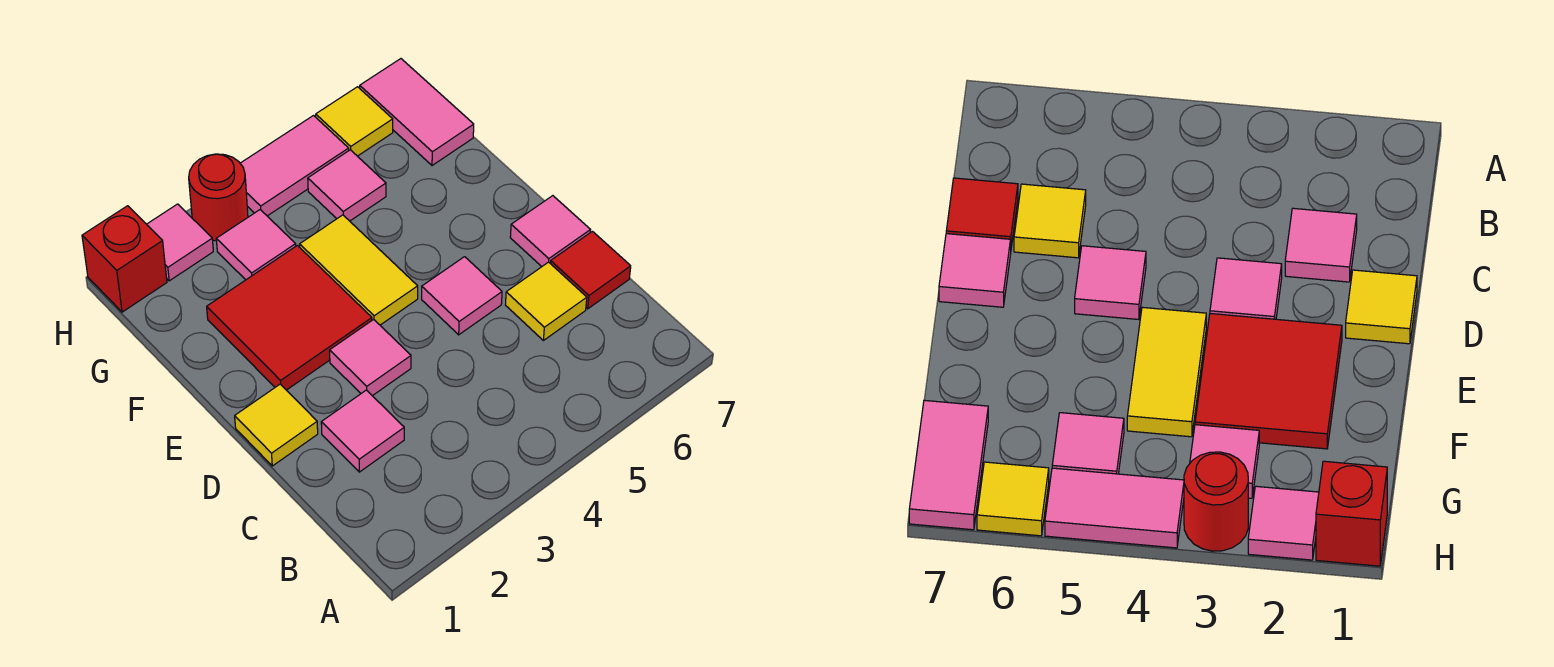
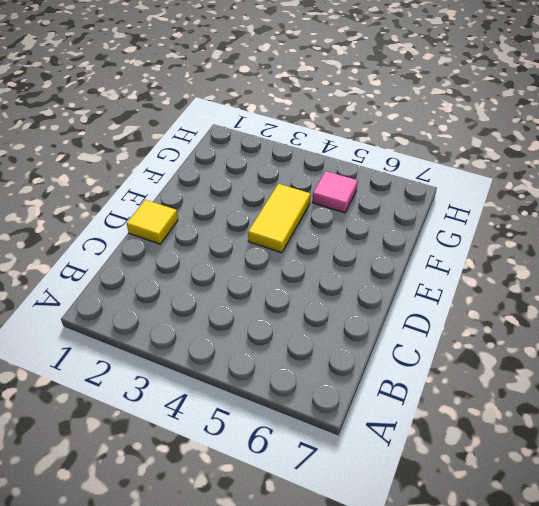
none -> pink 1x1 tile [321,390,404,472]
none -> yellow 1x1 tile [506,262,587,340]
none -> red 1x1 tile [550,231,631,309]

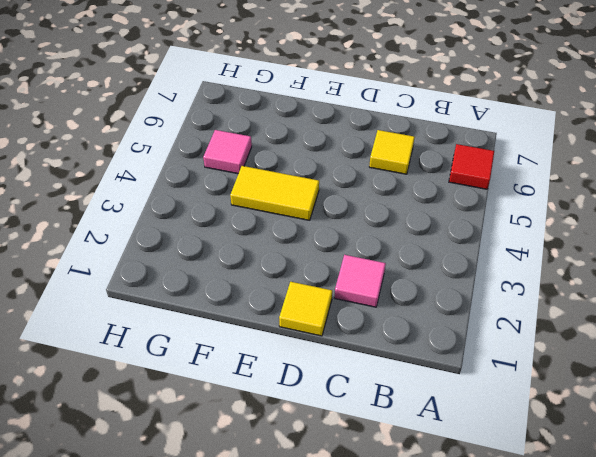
red 1x1 tile [449,144,494,189] -> red 1x1 tile moved to [550,231,631,309]
none -> pink 1x1 tile [330,319,411,396]
none -> pink 1x1 tile [422,257,502,335]
none -> pink 1x1 tile [510,196,590,267]

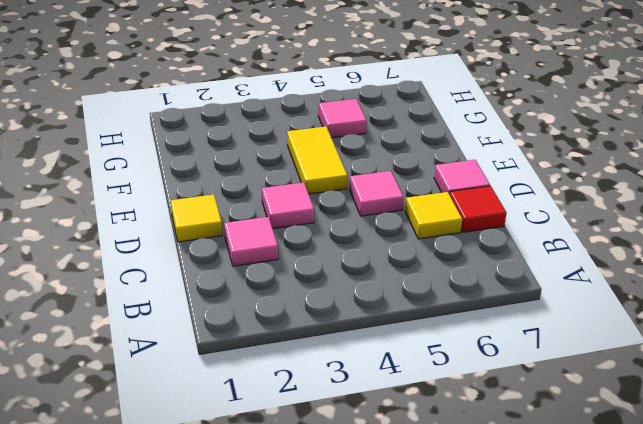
none -> red 2x2 tile [207,246,372,390]
none -> pink 1x1 tile [216,210,296,280]
none -> pink 1x2 tile [360,59,474,166]

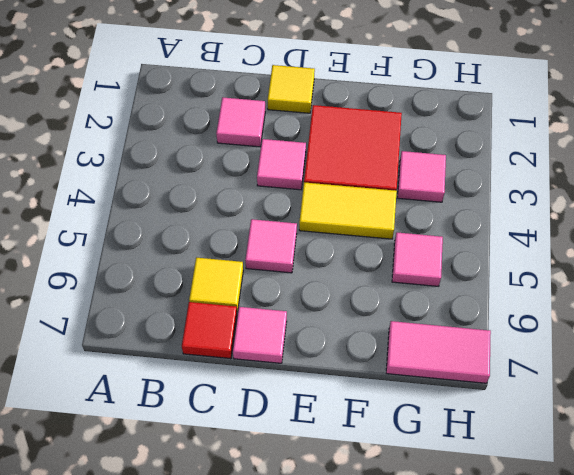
none -> red 1x1 brick [82,206,167,312]
none -> pink 1x1 tile [147,204,213,281]
none -> red 1x1 round brick [189,154,248,241]

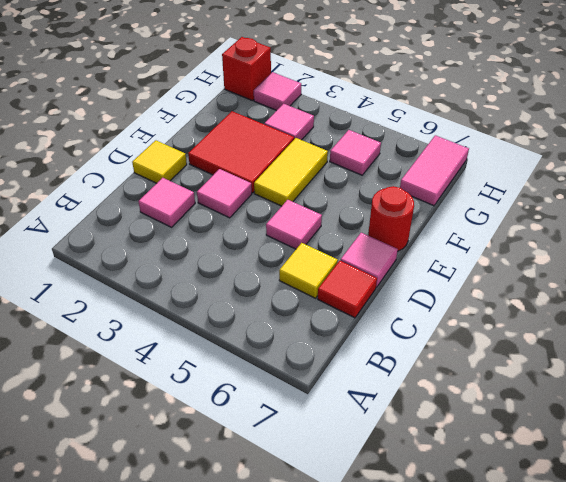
red 1x1 round brick [368,186,414,252] -> red 1x1 round brick moved to [189,154,248,241]
none -> pink 1x2 tile [240,116,349,216]
none -> yellow 1x1 tile [316,87,393,156]

